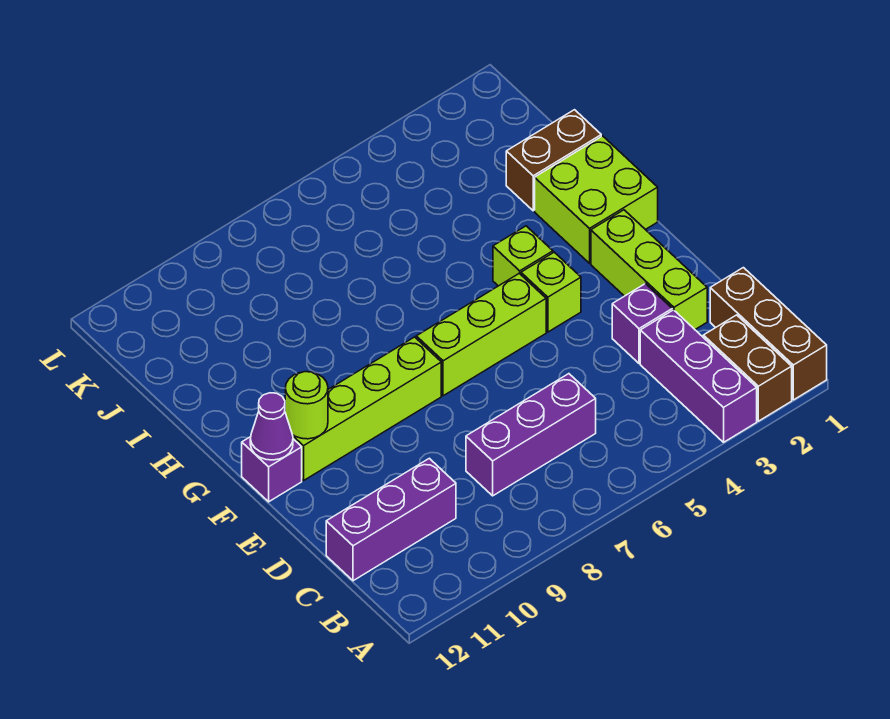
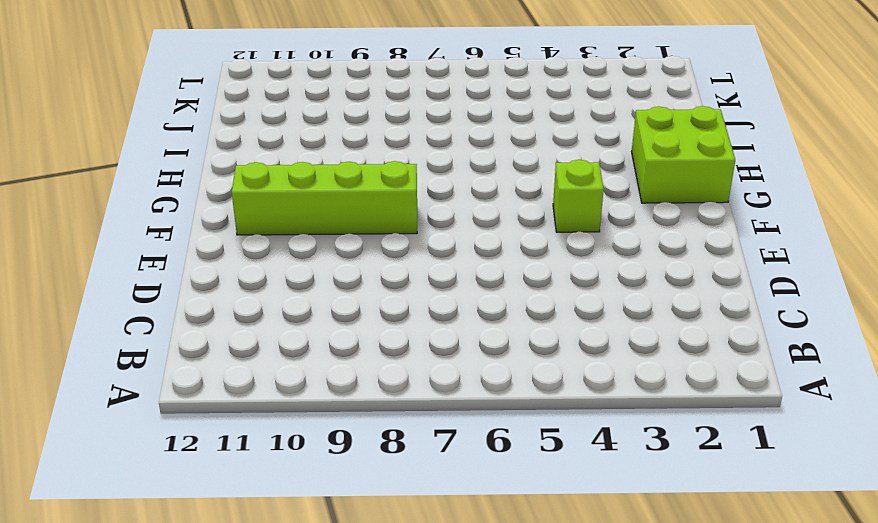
none -> brown 1x3 brick [710,268,827,400]
none -> brown 1x2 brick [703,315,792,421]
none -> purple 1x3 brick [640,310,757,442]

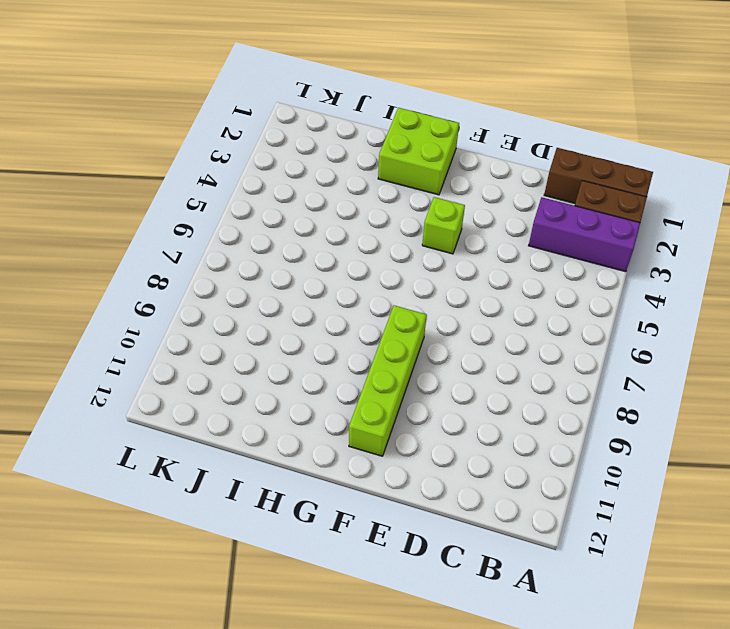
none -> purple 1x3 brick [466,374,596,496]
none -> purple 1x3 brick [326,458,456,581]
none -> lime 1x3 brick [591,210,707,329]

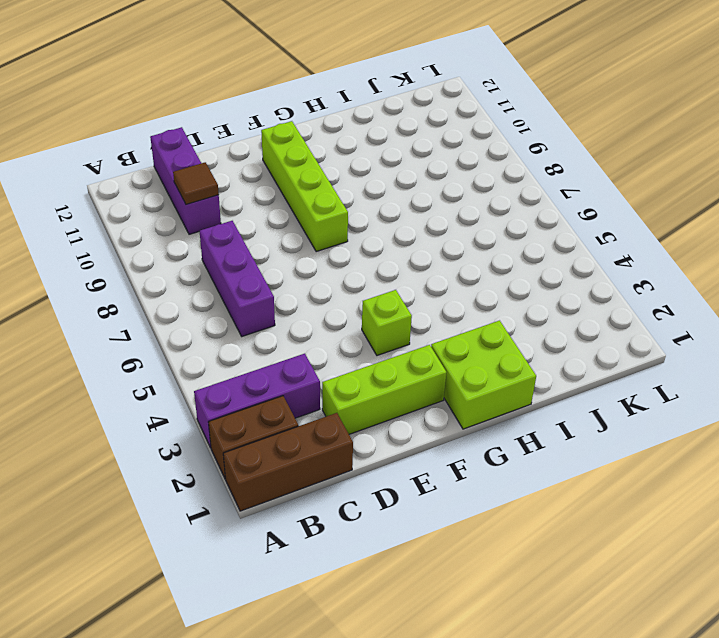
brown 1x1 tile [173,162,219,205] -> none
none -> purple 1x1 brick [612,284,672,363]
none -> lime 1x3 brick [416,273,546,396]
none -> purple 1x1 brick [242,437,302,502]

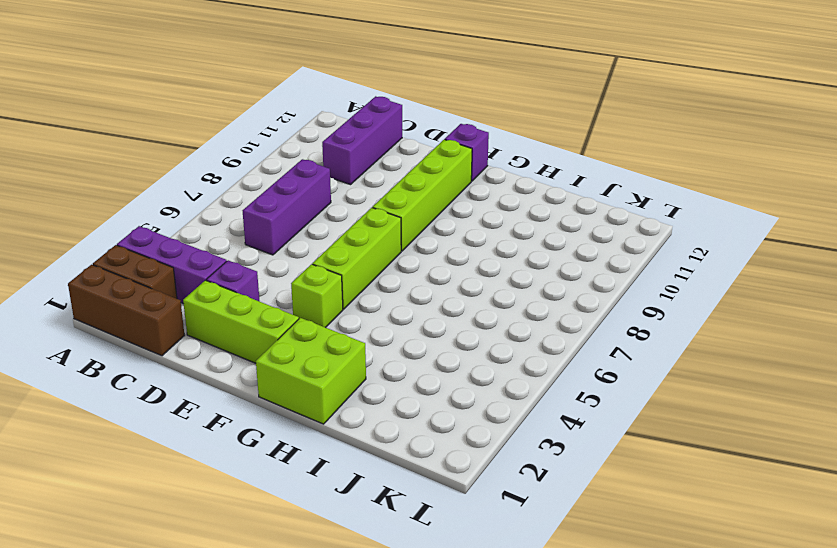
none -> lime 1x1 brick [493,226,553,286]
none -> brown 1x2 brick [506,110,601,211]
none -> lime 1x1 round brick [285,372,328,439]

